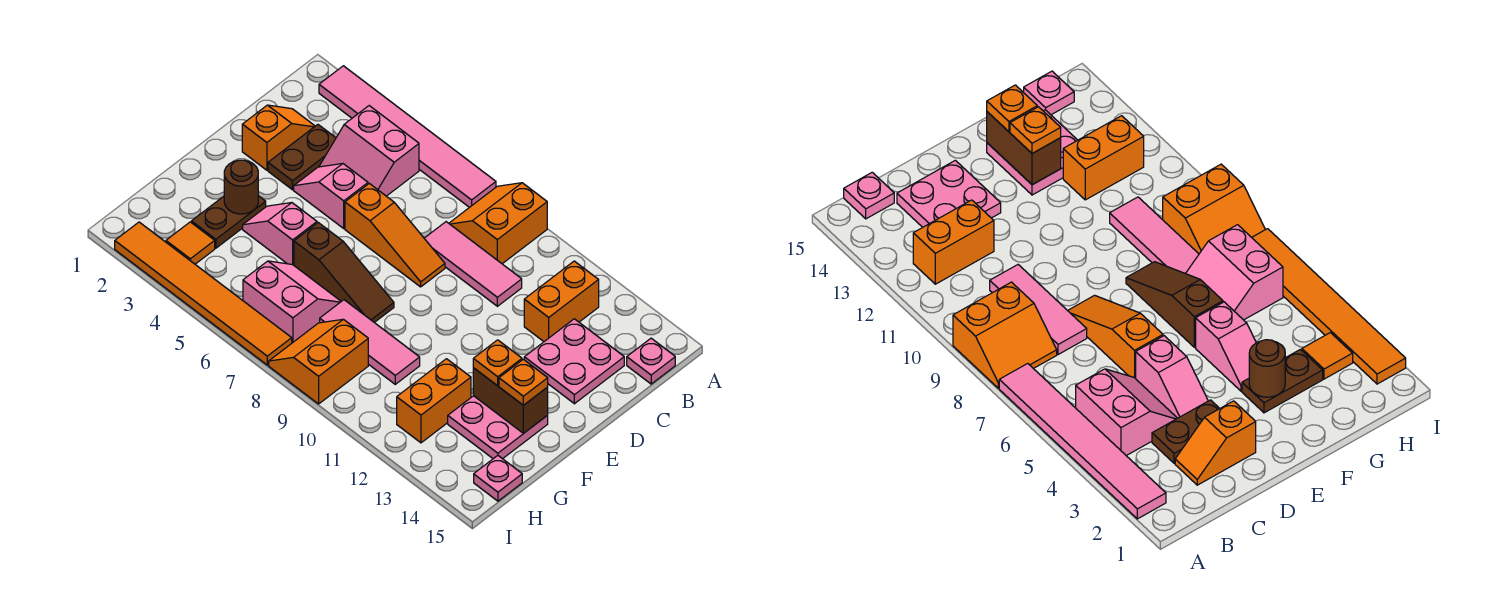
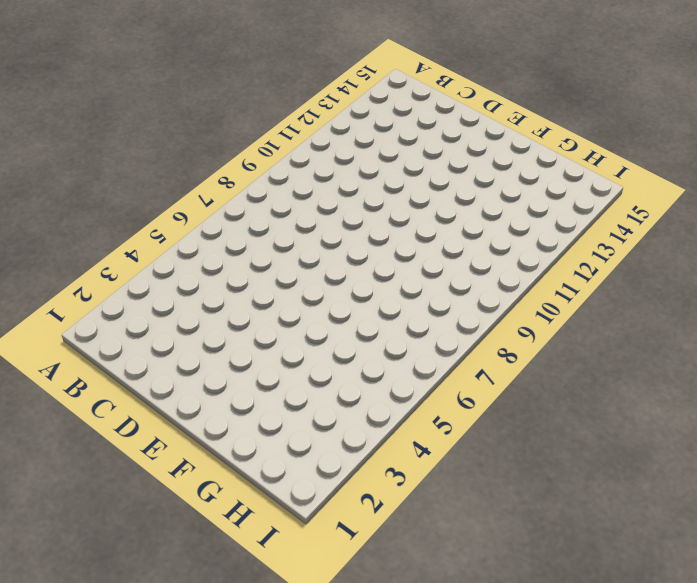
none -> pink 1x6 tile [319,66,496,208]
none -> orange 2x2 slope [449,183,547,264]
none -> pink 2x2 slope [319,106,419,196]

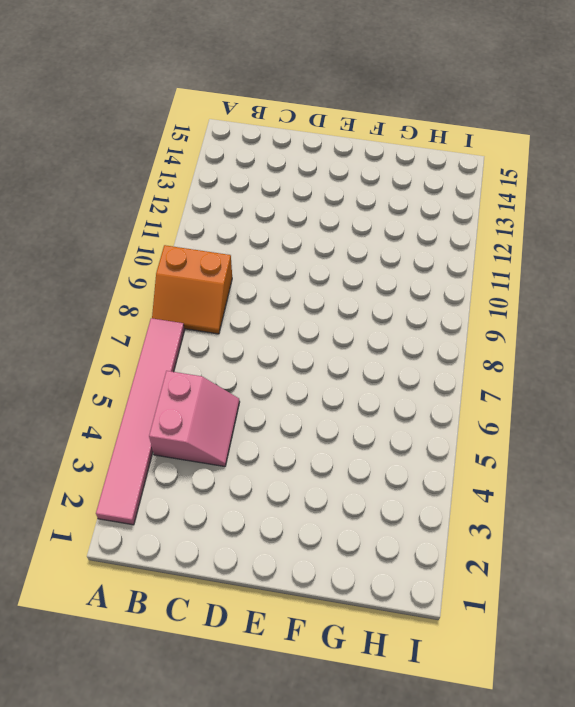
none -> orange 1x2 brick [524,261,599,341]
none -> pink 1x1 plate [627,338,675,384]
none -> orange 1x2 slope [242,105,315,170]

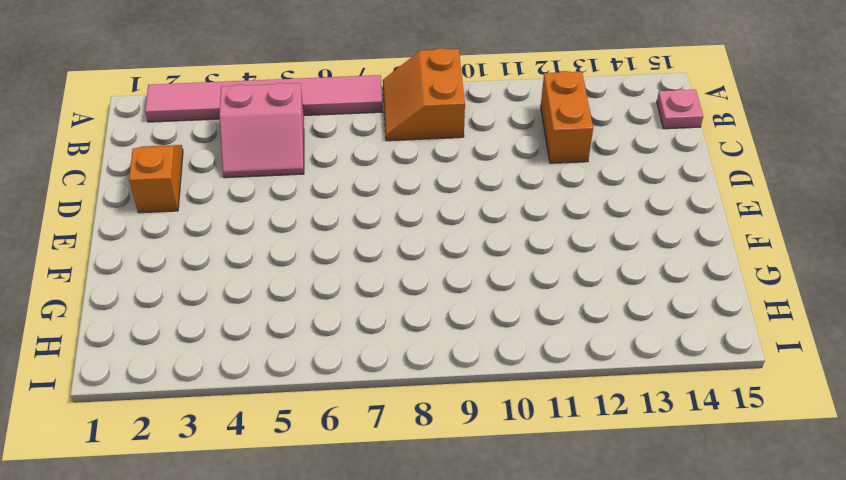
none -> brown 1x2 plate [268,125,336,190]
none -> pink 1x3 tile [424,222,522,306]
none -> pink 2x2 plate [524,319,624,404]

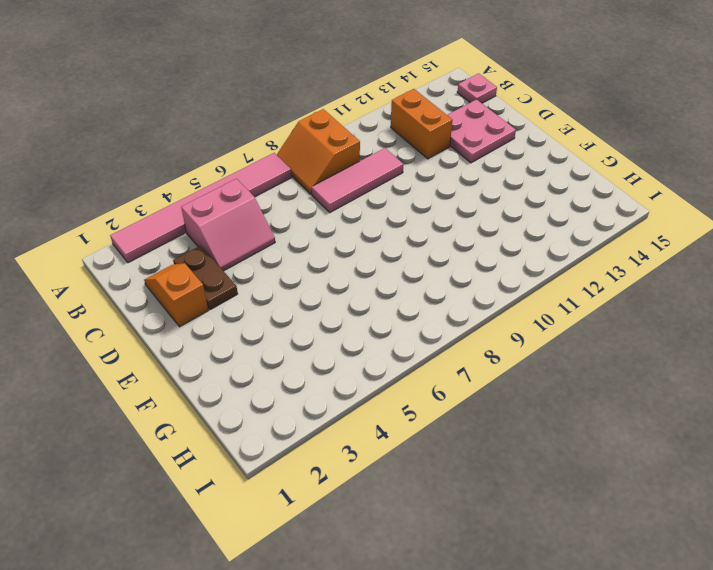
none -> pink 1x2 slope [294,164,368,228]
none -> orange 1x3 slope [345,183,445,287]
none -> brown 1x2 plate [191,196,266,248]

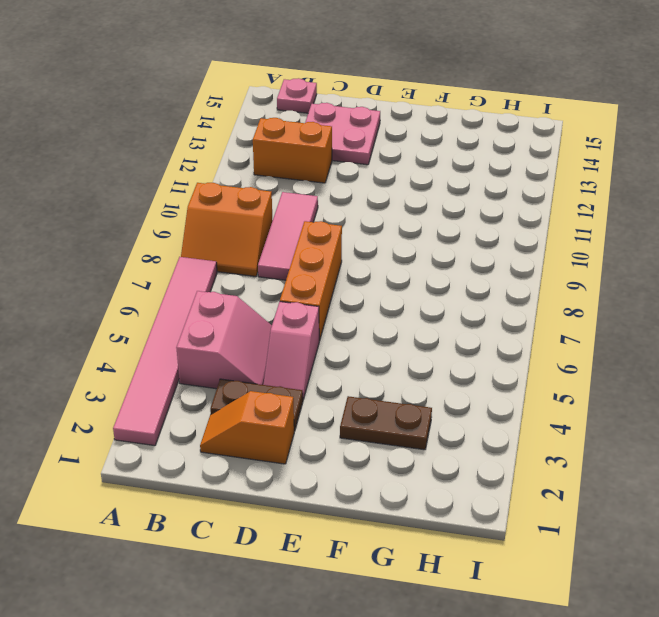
orange 1x3 brick [280,221,342,341] -> orange 1x3 slope [345,183,445,287]
none -> pink 1x2 slope [243,203,317,265]
none -> brown 1x3 slope [294,223,394,322]
none -> pink 2x2 plate [448,396,548,459]

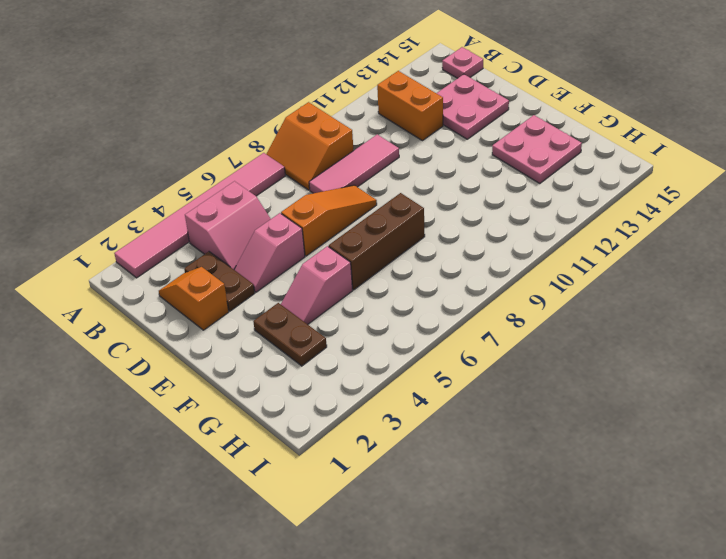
brown 1x3 brick [329,193,425,290] -> brown 1x3 slope [294,223,394,322]
none -> pink 2x2 slope [243,261,341,343]
none -> pink 1x3 tile [320,300,420,384]
none -> orange 1x2 brick [397,359,471,443]

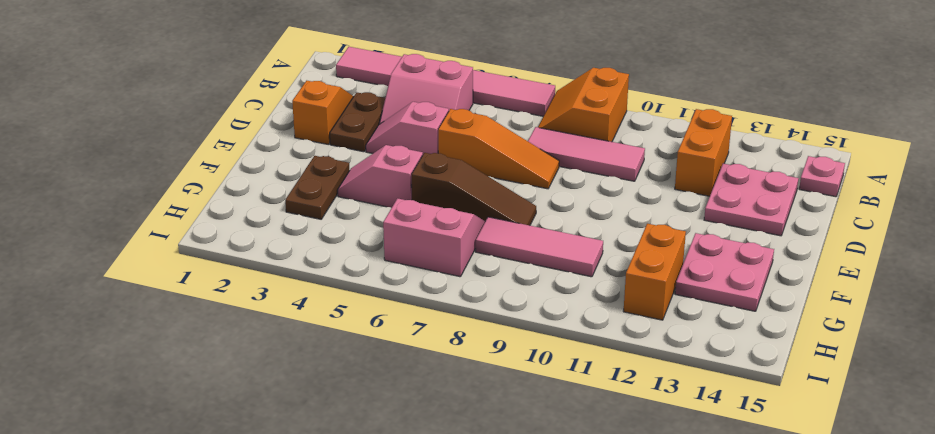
none -> orange 1x1 tile [166,222,215,264]
none -> orange 2x2 slope [269,319,368,404]
none -> pink 1x1 plate [474,456,522,501]

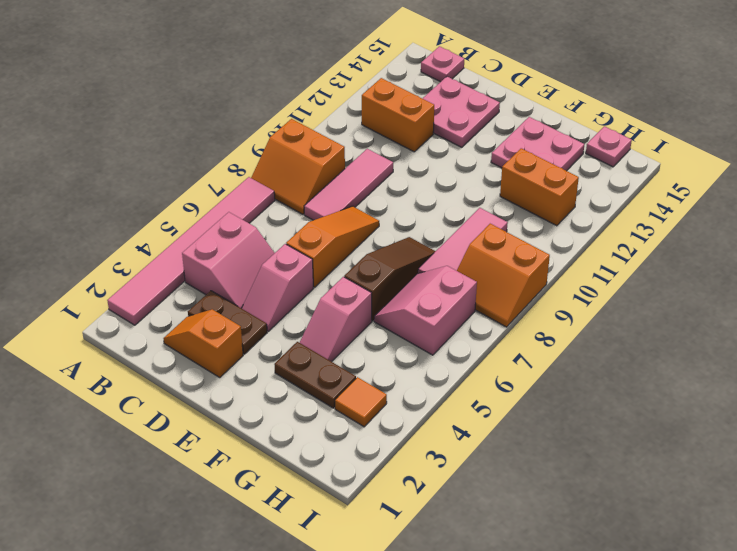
none -> orange 1x6 tile [115,222,292,365]
none -> brown 1x1 round brick [224,160,258,214]
none -> brown 1x2 brick [473,368,548,433]

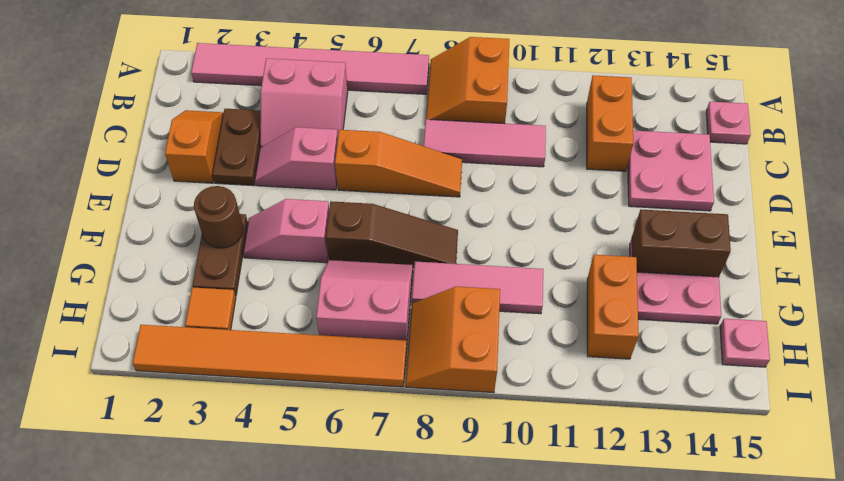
none -> orange 1x1 plate [473,340,522,386]
none -> orange 1x1 plate [499,359,548,405]

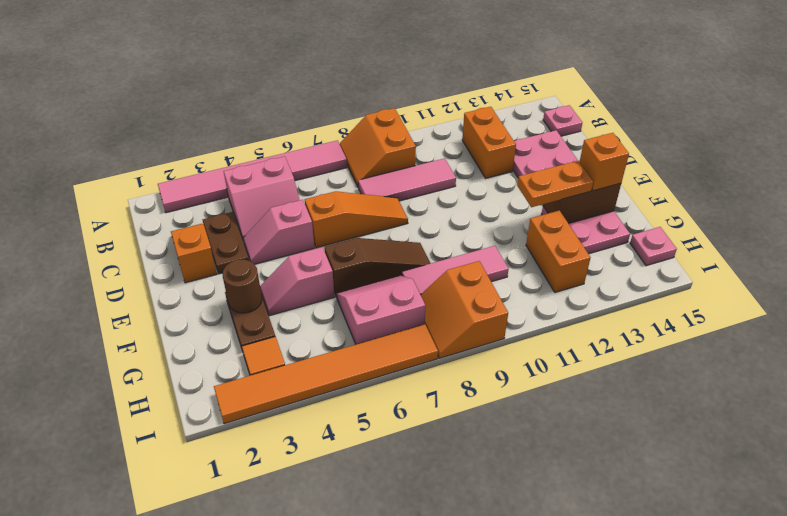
orange 1x2 plate [517,161,593,207] -> orange 1x1 plate [473,340,522,386]
orange 1x1 brick [580,133,629,191] -> orange 1x1 plate [499,359,548,405]

